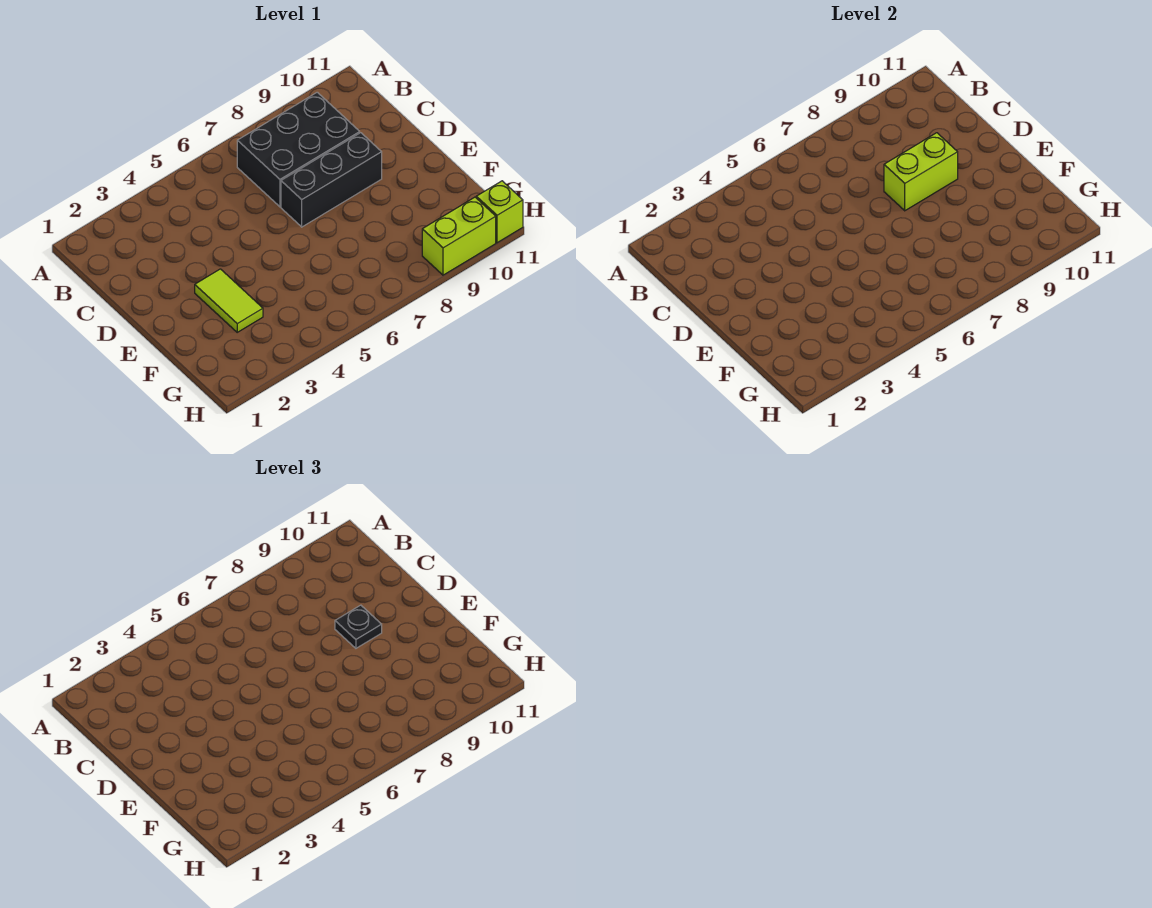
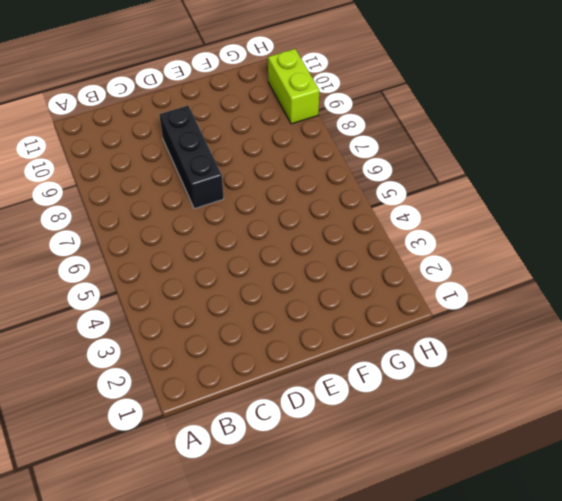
none -> black 2x3 brick [237,92,360,207]
none -> lime 1x2 tile [195,269,263,332]

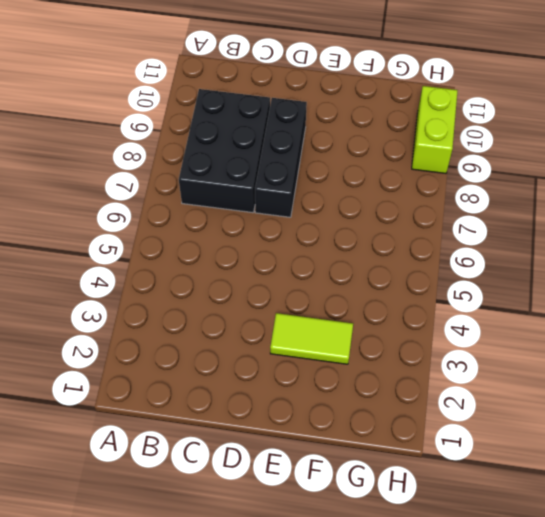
none -> lime 1x1 brick [476,181,523,243]
none -> lime 1x2 brick [884,133,958,211]

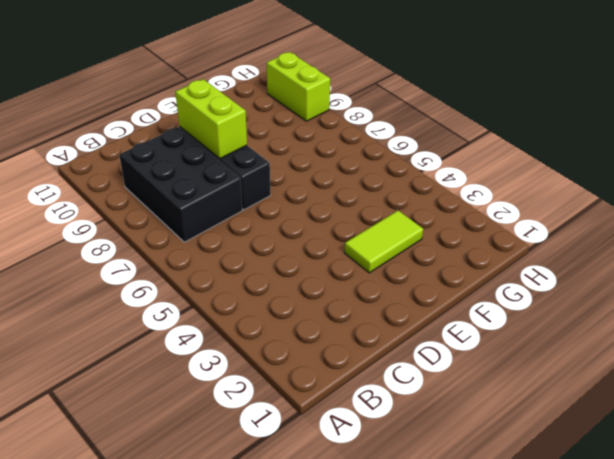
none -> lime 1x1 brick [476,181,523,243]
none -> black 1x1 plate [335,605,382,648]

